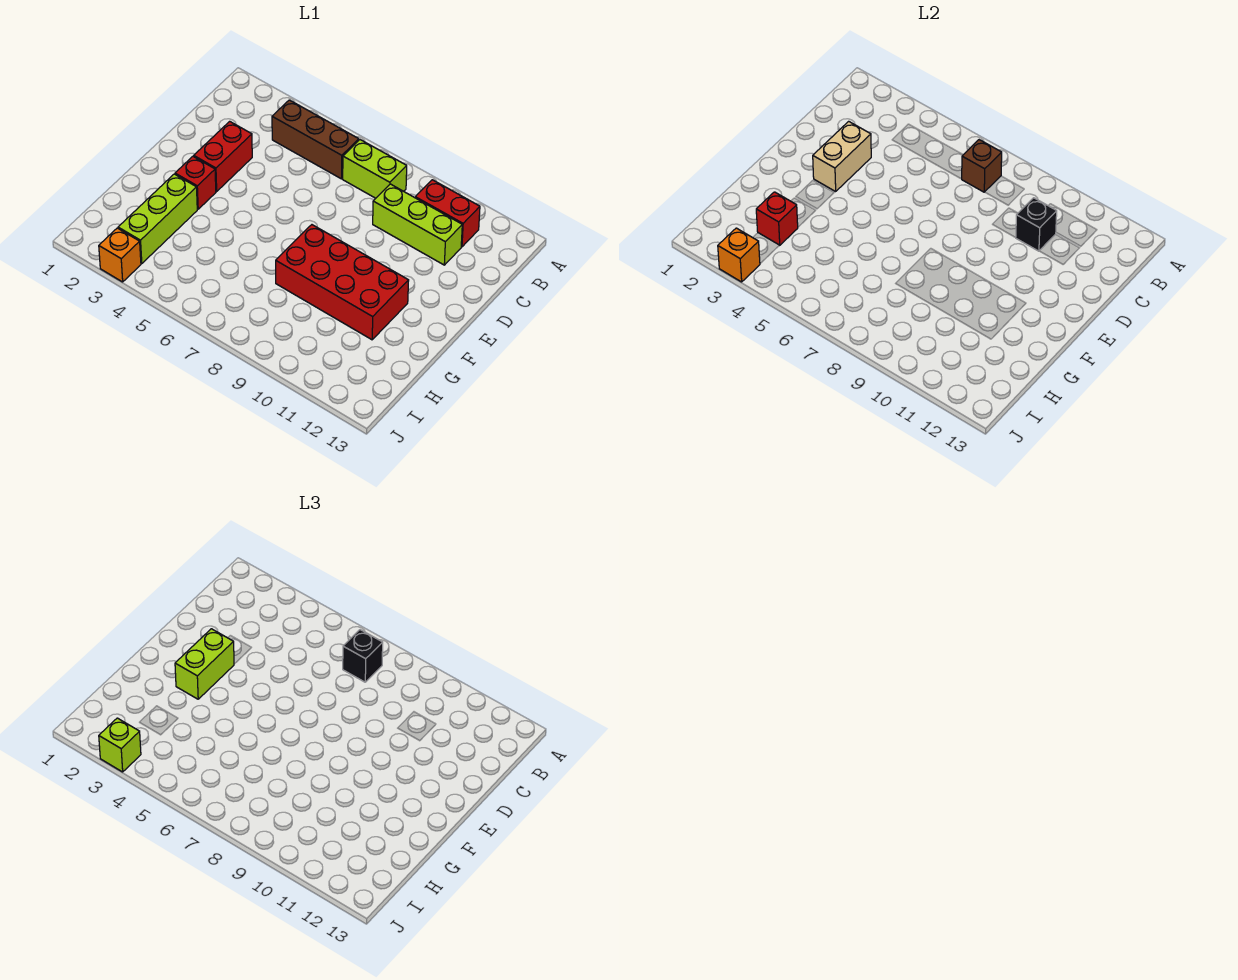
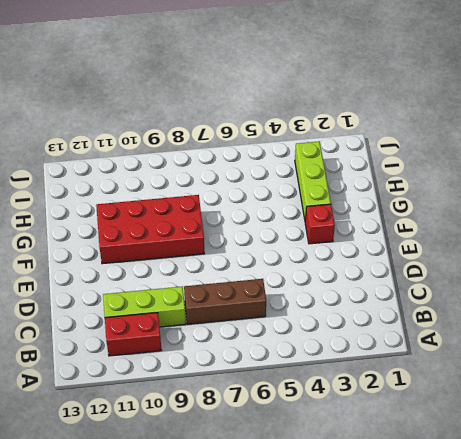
brown 1x3 brick [184,279,266,324] -> brown 1x3 brick moved to [272,100,359,179]
none -> lime 1x2 brick [343,140,407,198]
none -> red 1x2 brick [194,121,252,191]
none -> orange 1x1 brick [99,228,141,282]

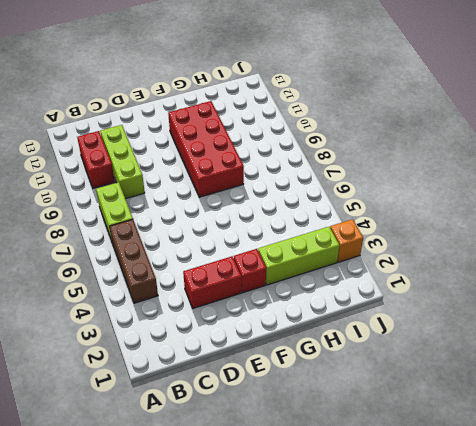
none -> brown 1x1 brick [961,140,1002,192]
none -> black 1x1 brick [1015,198,1057,251]
none -> tan 1x2 brick [813,121,871,191]

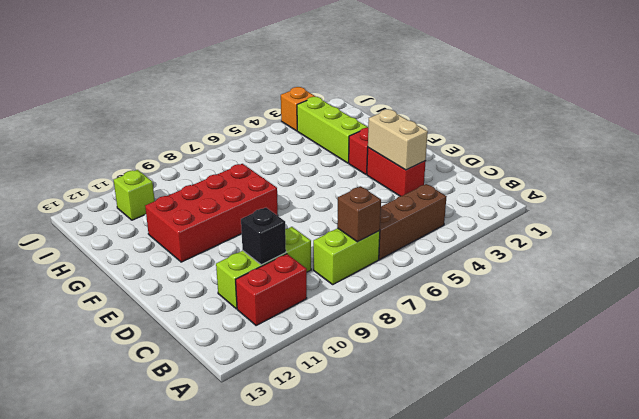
lime 1x1 brick [114,170,155,220] -> lime 1x1 brick moved to [99,718,141,772]
none -> red 1x1 brick [756,192,798,245]
none -> orange 1x1 brick [718,228,760,282]
none -> black 1x1 brick [343,630,383,682]

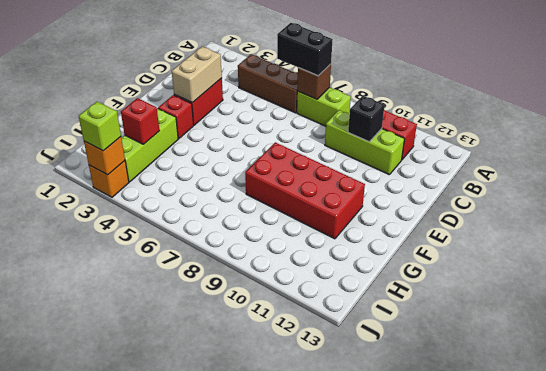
black 1x2 brick [277,23,333,76] -> black 1x1 brick [343,630,383,682]
none -> lime 1x2 brick [175,629,234,699]

